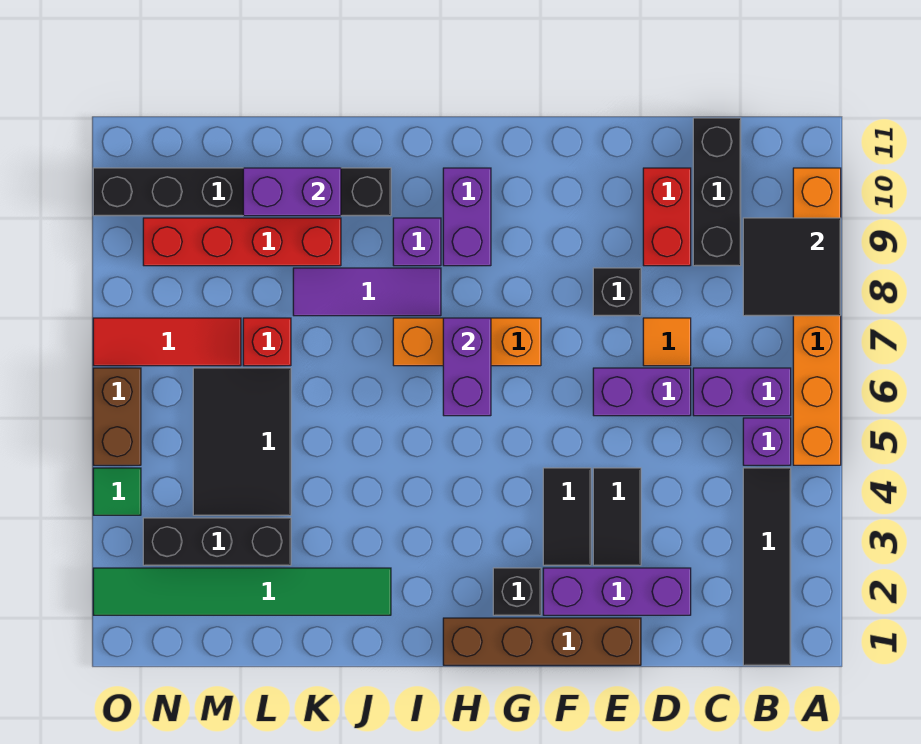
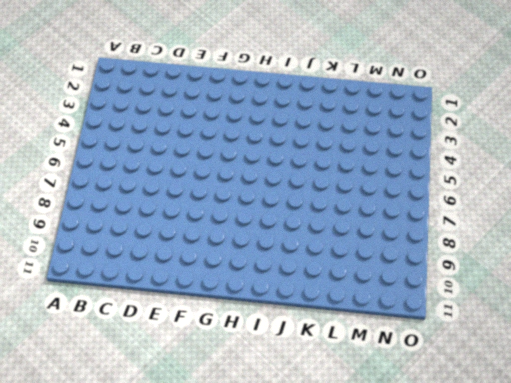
none -> orange 1x6 brick [793,168,841,465]
none -> black 1x4 tile [743,468,791,665]
none -> purple 1x1 brick [743,418,791,465]
none -> purple 1x2 brick [693,368,791,416]

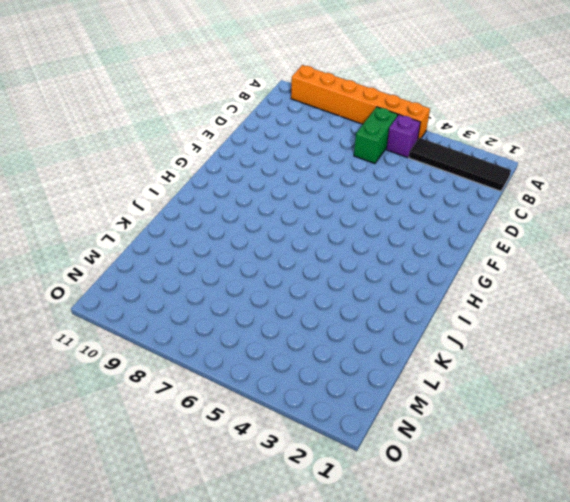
green 1x2 brick [354,107,398,164] -> purple 1x2 brick [693,368,791,416]
none -> black 1x3 brick [693,118,741,266]
none -> purple 1x3 brick [543,568,691,615]
none -> purple 1x2 brick [593,368,691,416]
none -> orange 1x1 tile [643,318,691,366]

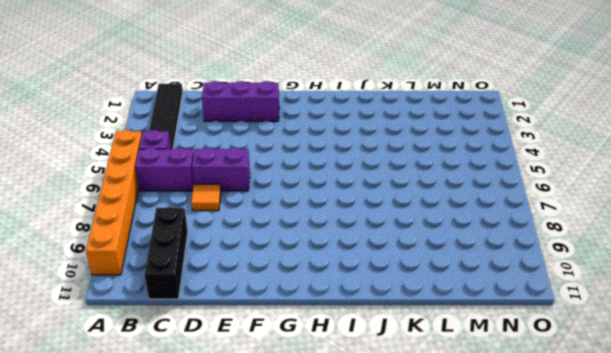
none -> red 1x2 brick [643,168,691,266]
none -> brown 1x4 brick [443,618,641,665]
none -> black 1x2 tile [593,468,641,565]
none -> black 1x1 brick [593,268,641,316]

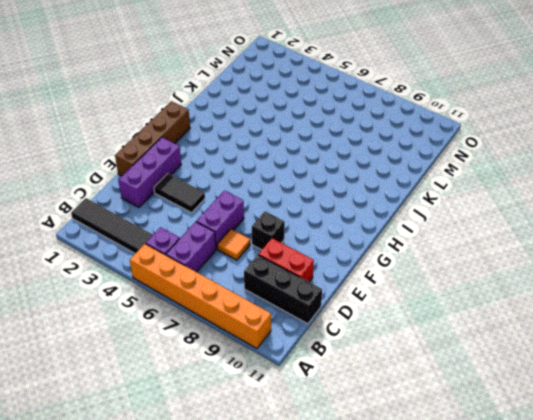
none -> black 1x2 tile [543,468,591,565]
none -> black 1x1 brick [493,568,541,615]
none -> orange 1x3 brick [393,318,541,366]
none -> purple 1x2 brick [443,168,491,266]

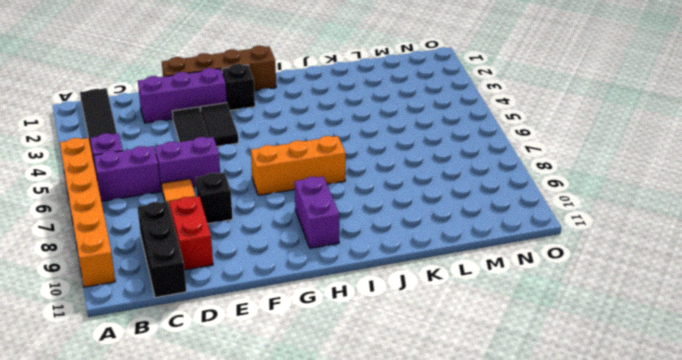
none -> purple 1x3 tile [293,268,441,316]
none -> purple 1x1 brick [393,218,441,266]
none -> green 1x6 tile [93,568,391,615]
none -> black 1x6 brick [93,168,391,216]

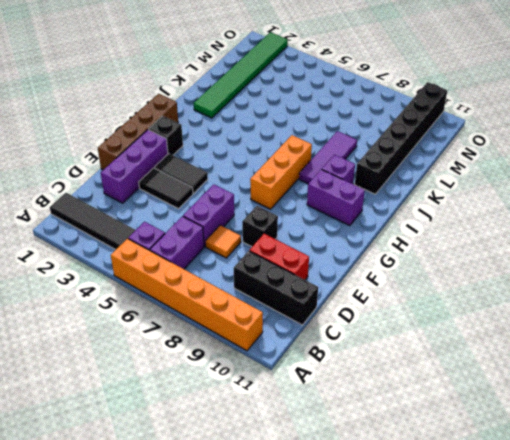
none -> red 1x4 brick [143,218,341,266]
none -> black 1x3 brick [143,518,291,565]
none -> black 2x3 tile [193,368,291,515]
none -> red 1x1 brick [243,318,291,366]

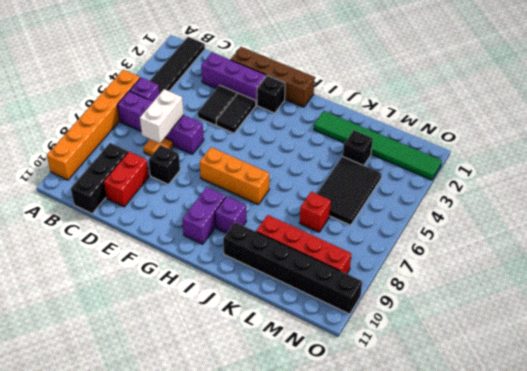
white 1x2 brick [140,89,184,143] -> none
black 1x1 brick [343,130,373,165] -> black 1x3 brick [143,518,291,565]
none -> purple 1x3 tile [293,268,441,316]
none -> red 1x3 tile [93,318,241,366]
none -> green 1x1 tile [93,468,141,515]
none -> brown 1x2 brick [93,368,141,465]

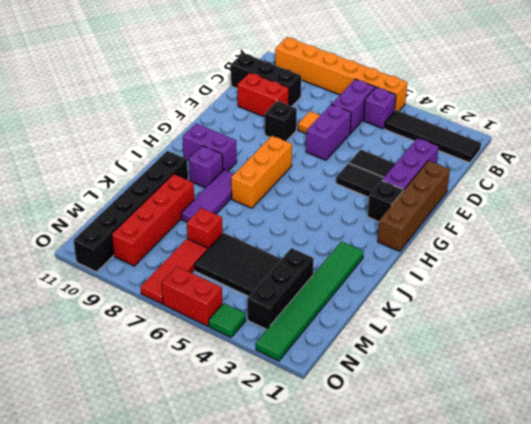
red 1x2 brick [162,266,222,326] -> brown 1x2 brick [93,368,141,465]
none -> black 2x2 tile [743,218,841,316]
none -> purple 1x2 brick [443,318,491,416]
none -> purple 1x2 brick [243,168,341,216]

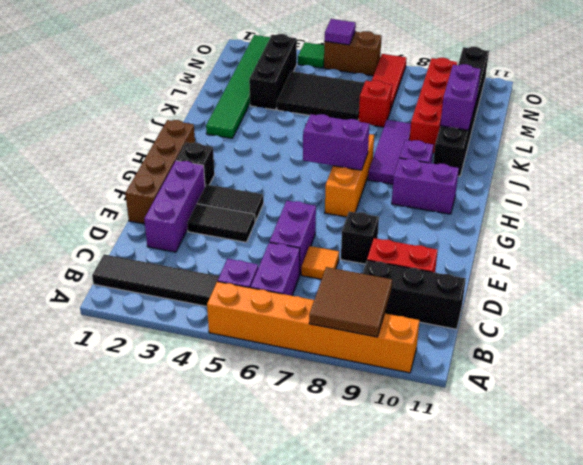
brown 2x2 tile [309,267,392,337] -> black 2x2 tile [743,218,841,316]
purple 1x1 tile [324,19,356,45] -> none

